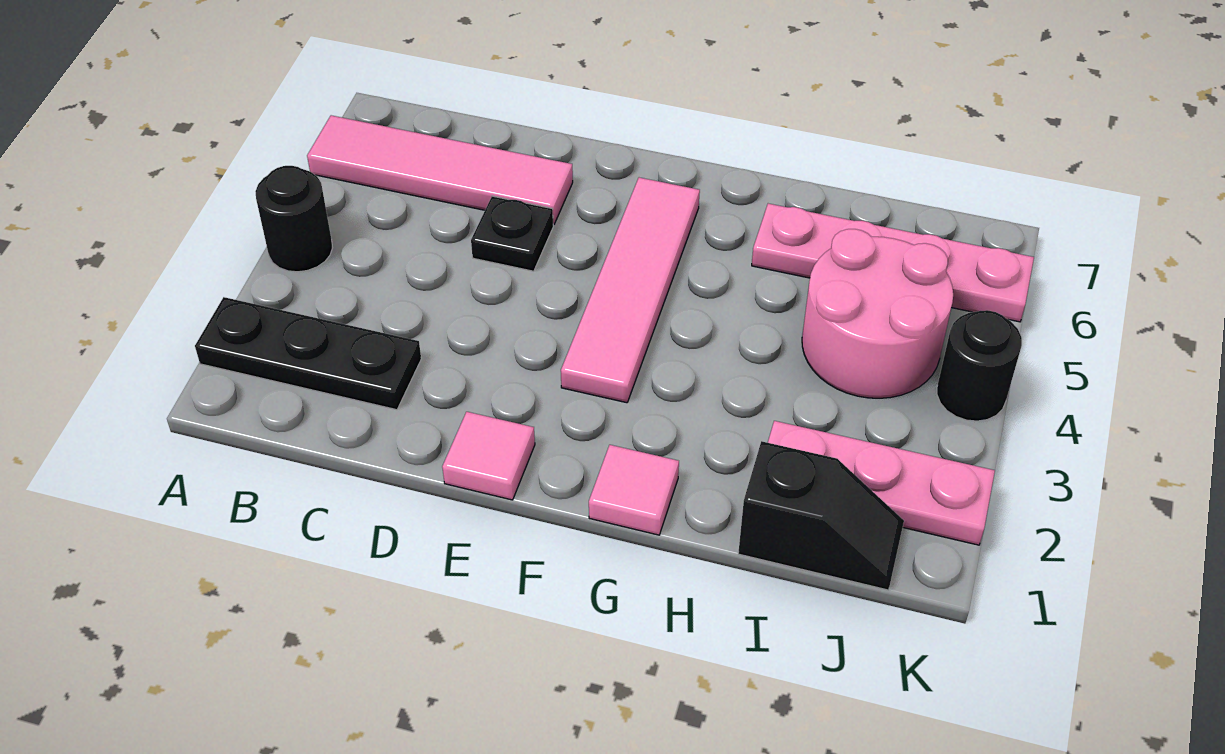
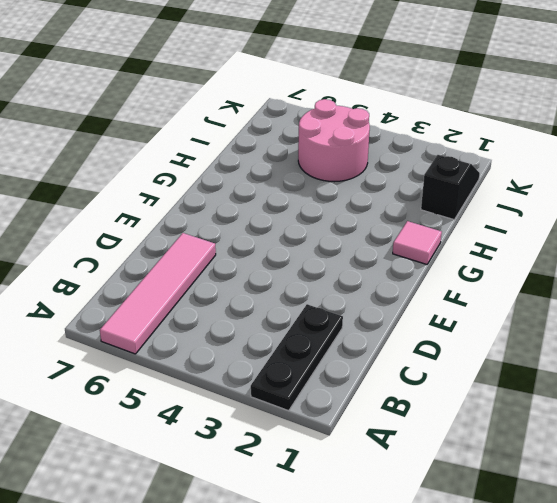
none -> black 1x1 round brick [255,166,333,272]
none -> black 1x1 plate [471,196,553,271]
none -> pink 1x1 tile [442,412,535,500]

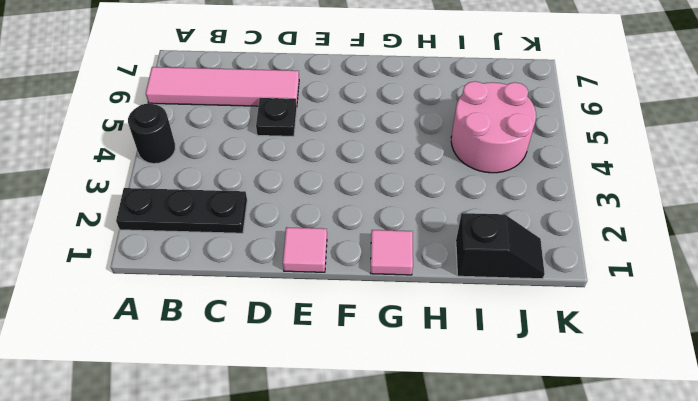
none -> pink 1x4 tile [561,178,700,403]
none -> pink 1x4 plate [752,204,1034,322]
none -> pink 1x3 plate [768,421,995,545]

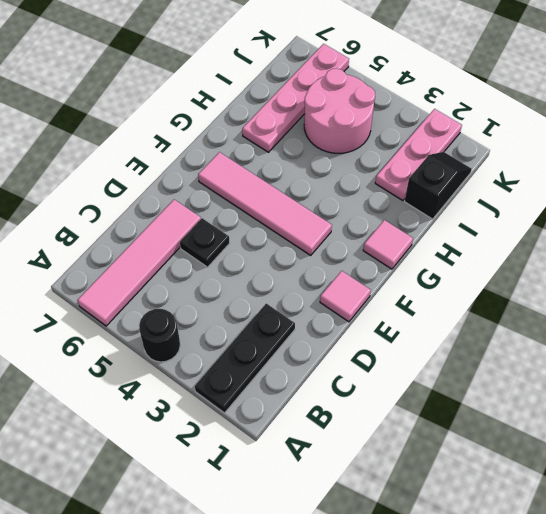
none -> black 1x1 round brick [937,310,1022,421]

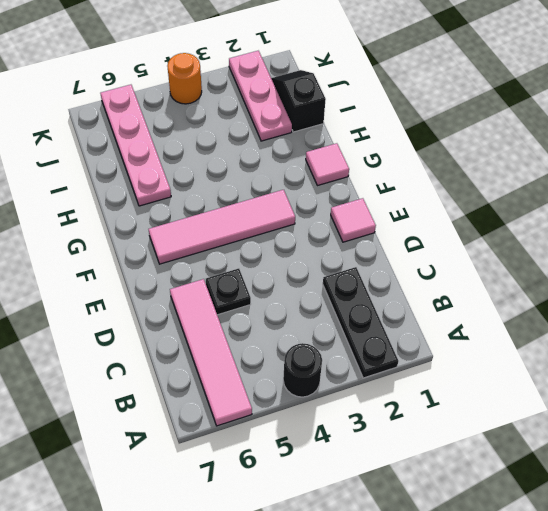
orange 1x1 round brick [167,53,202,104] -> black 1x1 round brick [937,310,1022,421]
none -> pink 2x2 round brick [802,229,953,398]

